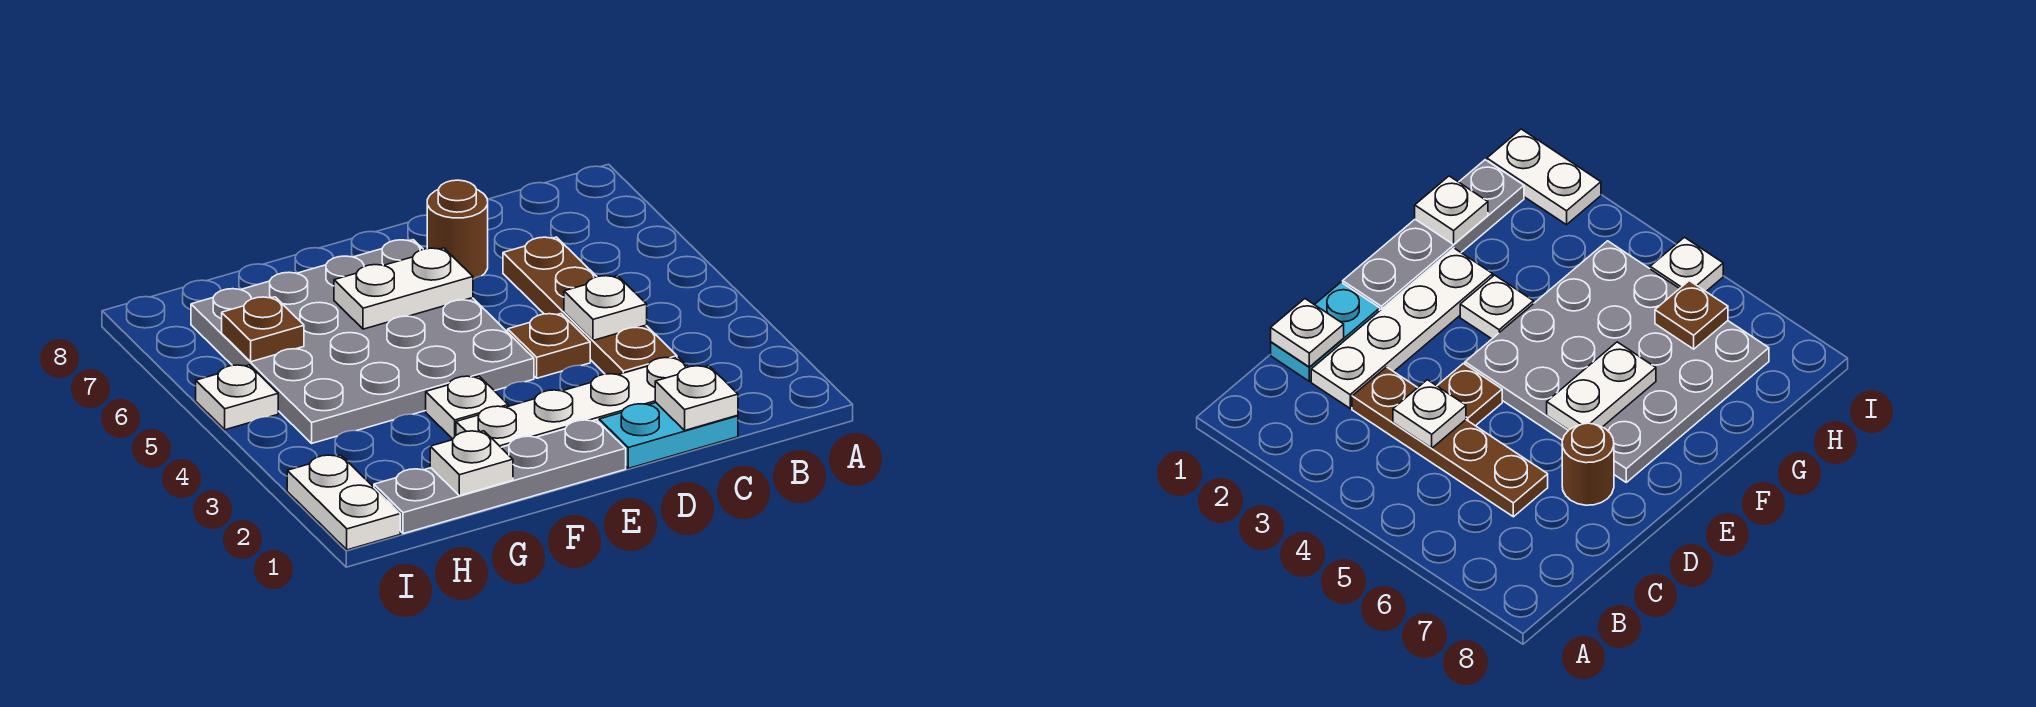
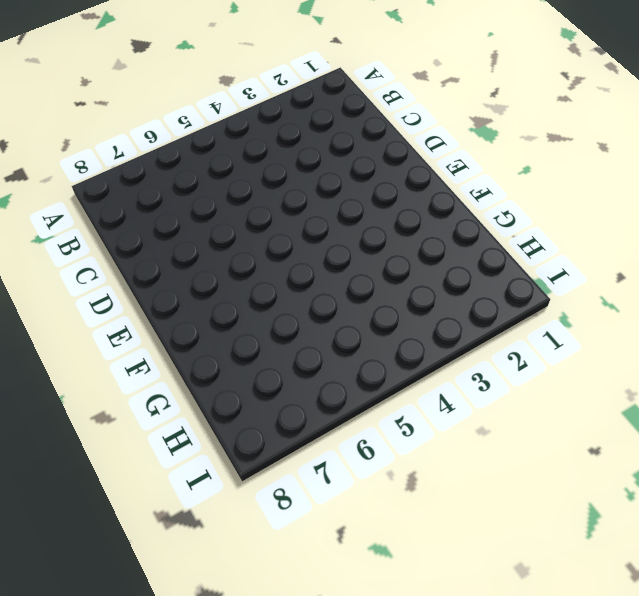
none -> cyan 1x2 plate [599,403,738,468]
none -> white 1x4 plate [456,357,688,447]
none -> brown 1x4 plate [503,237,677,375]

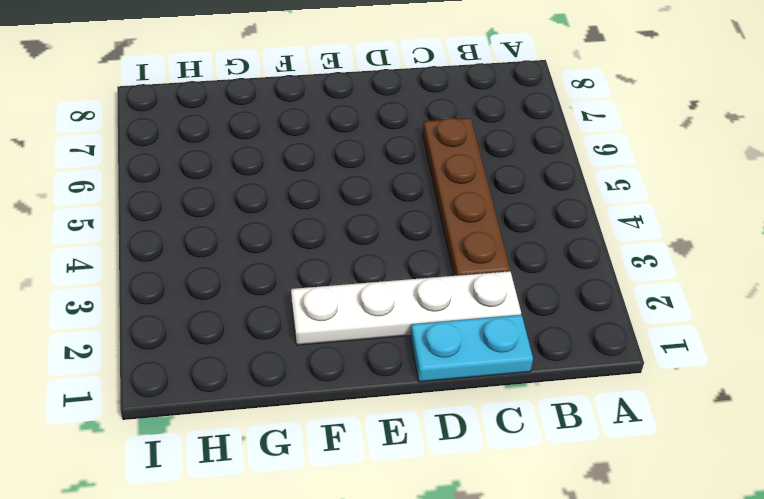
none -> brown 1x1 plate [508,314,590,378]
none -> brown 1x1 round brick [427,180,488,279]
none -> grey 1x4 plate [374,420,626,534]

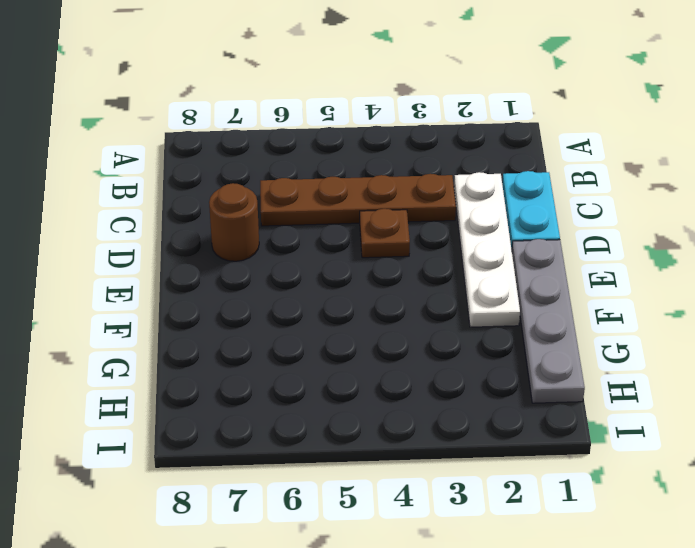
none -> grey 4x4 plate [191,240,534,443]
none -> white 1x1 plate [426,376,508,439]
none -> white 1x2 plate [287,455,400,550]

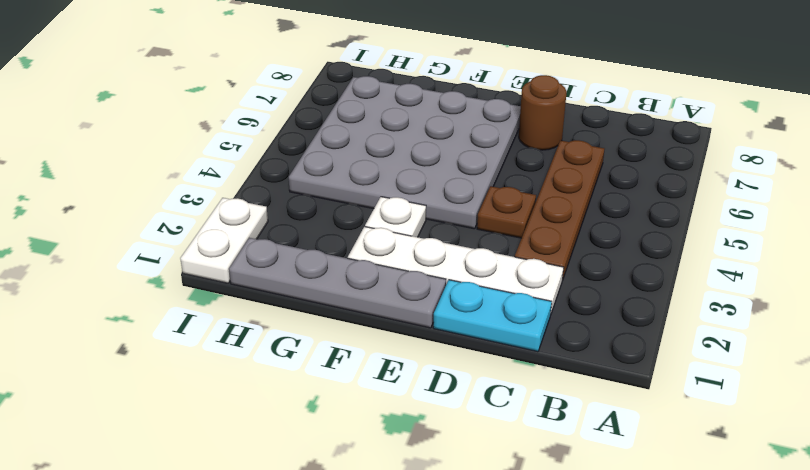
none -> white 1x1 plate [196,365,278,430]
none -> white 1x1 plate [655,366,738,430]
none -> white 1x1 plate [564,276,647,340]

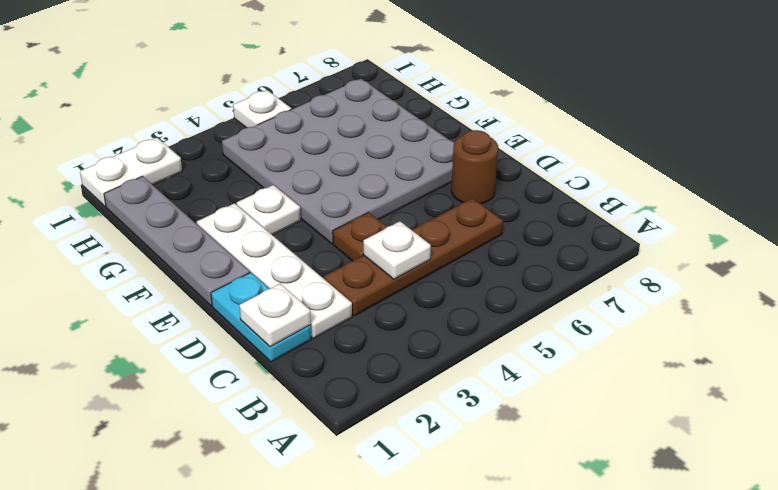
none -> white 1x2 plate [334,248,473,329]
none -> white 1x1 plate [430,431,513,496]
none -> brown 1x1 plate [222,297,304,362]

